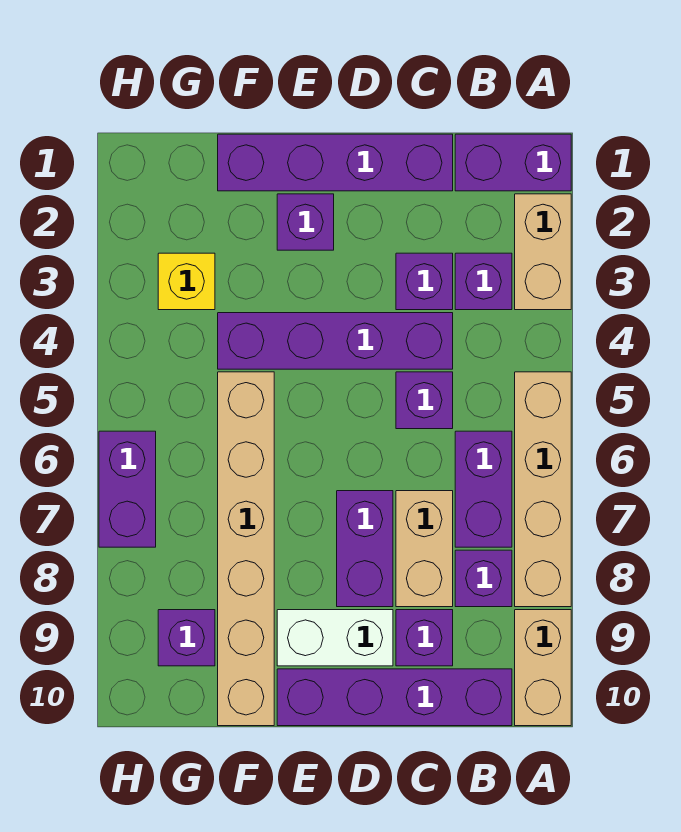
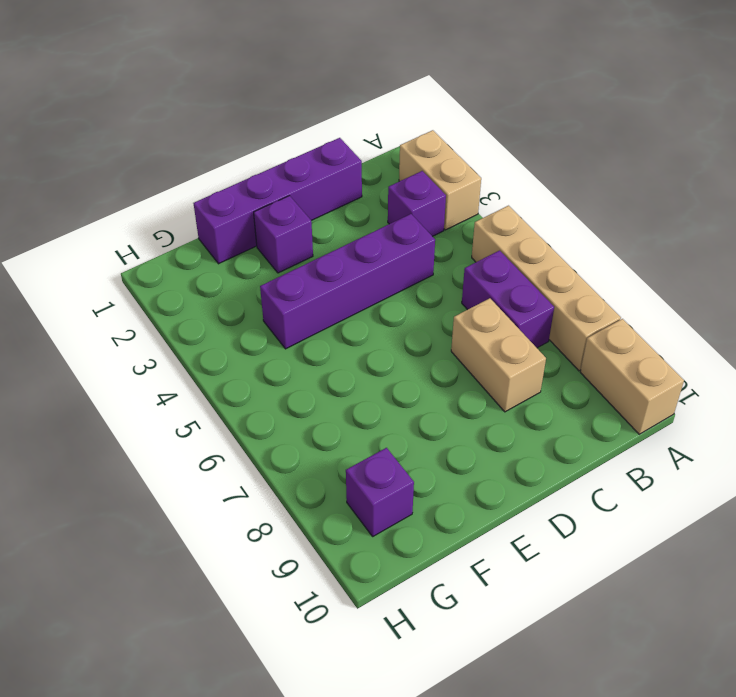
none -> purple 1x2 brick [455,134,571,191]
none -> purple 1x1 brick [455,550,512,607]
none -> purple 1x4 brick [277,669,512,726]

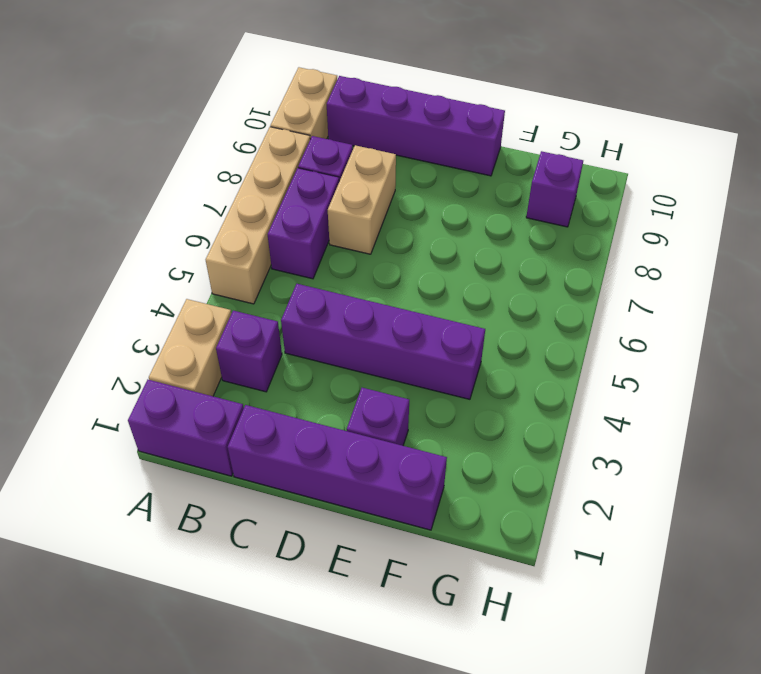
none -> purple 1x1 brick [396,253,453,310]
none -> purple 1x1 brick [396,372,453,429]
none -> purple 1x1 brick [396,610,453,666]

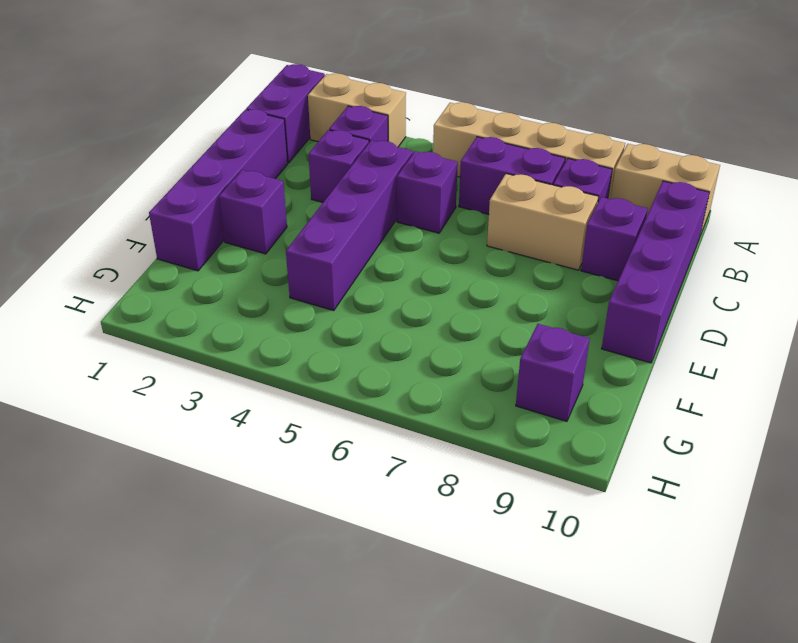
none -> purple 1x2 brick [337,491,393,607]
none -> white 1x2 brick [277,610,393,666]
none -> tan 1x6 brick [218,372,274,726]

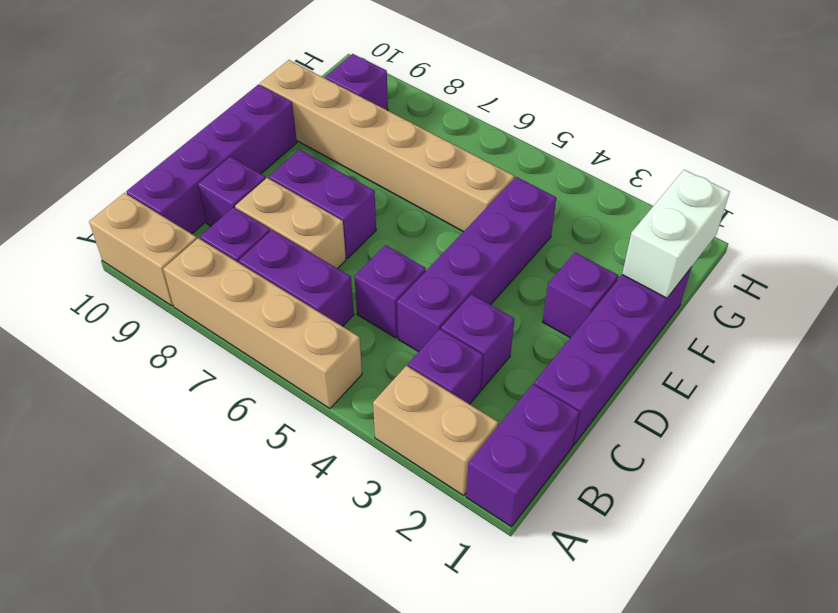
white 1x2 brick [622,170,730,298] -> white 1x2 brick moved to [277,610,393,666]
none -> yellow 1x1 brick [158,253,215,310]
none -> purple 1x2 brick [99,431,156,547]

